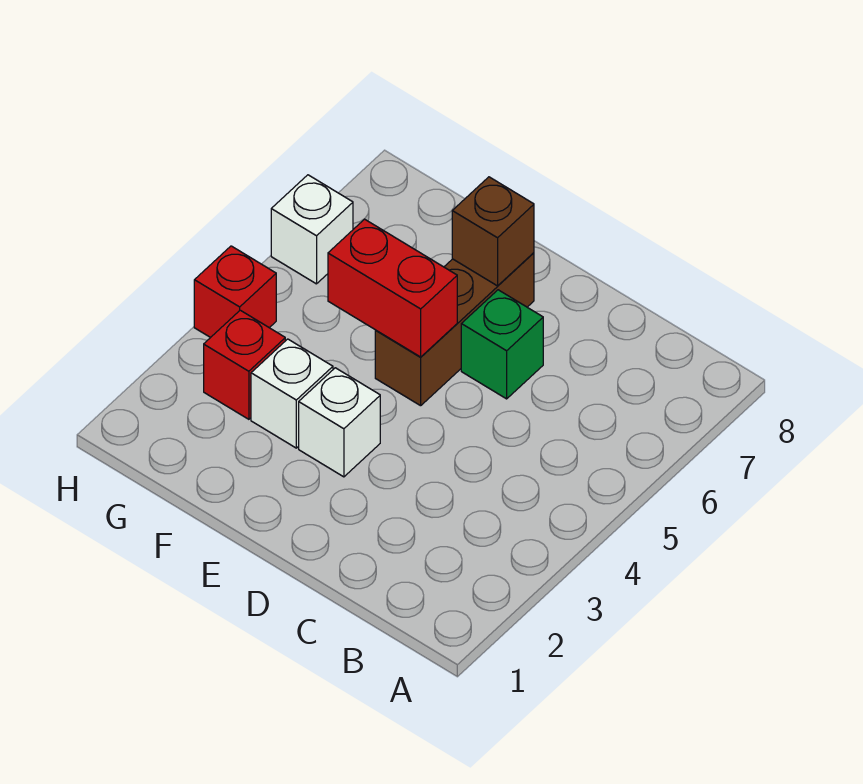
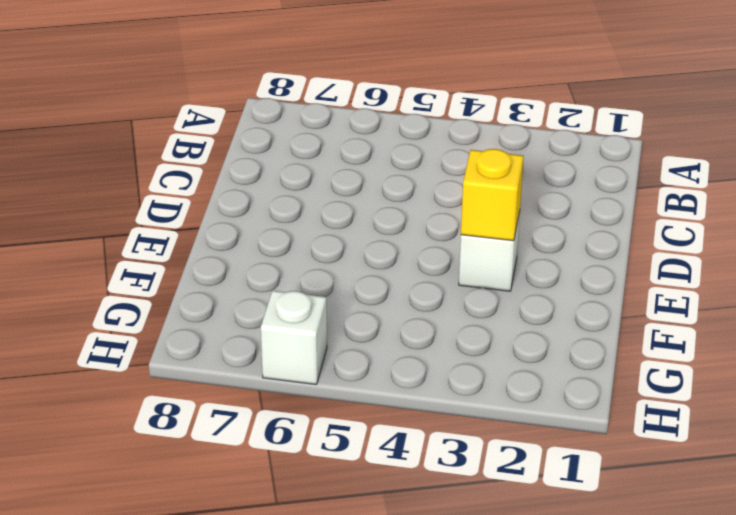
yellow 1x1 brick [461,149,524,241] -> none
none -> green 1x1 brick [461,290,543,399]
none -> brown 1x3 brick [375,253,534,406]

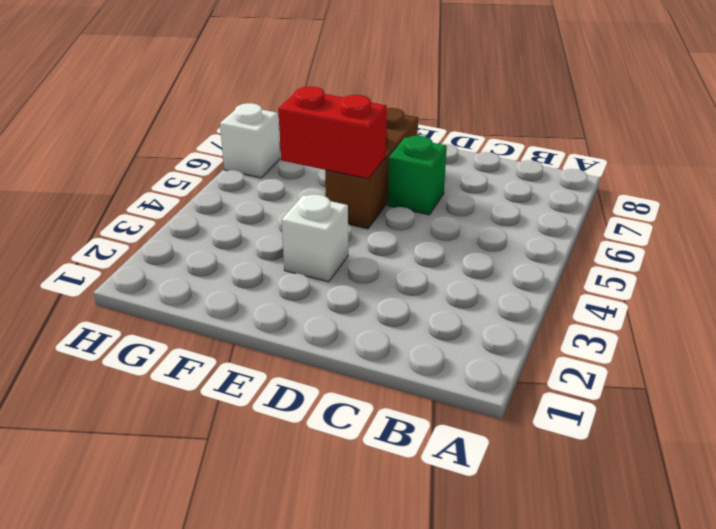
none -> white 1x1 brick [251,339,333,448]
none -> red 1x1 brick [204,310,285,419]

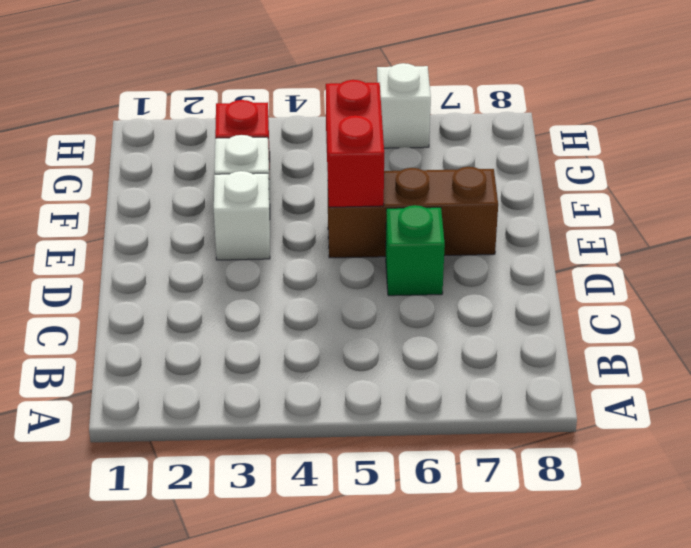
none -> red 1x1 brick [194,246,276,338]
none -> brown 1x1 brick [452,177,534,286]

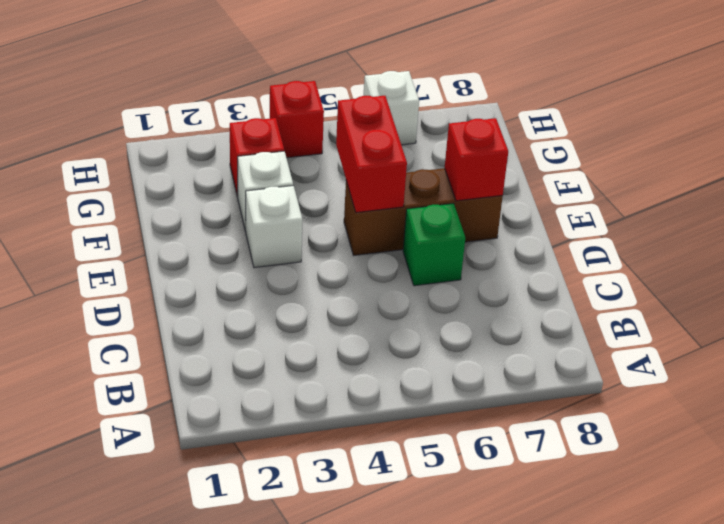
red 1x1 brick [445,118,508,201] -> brown 1x1 brick [452,177,534,286]

